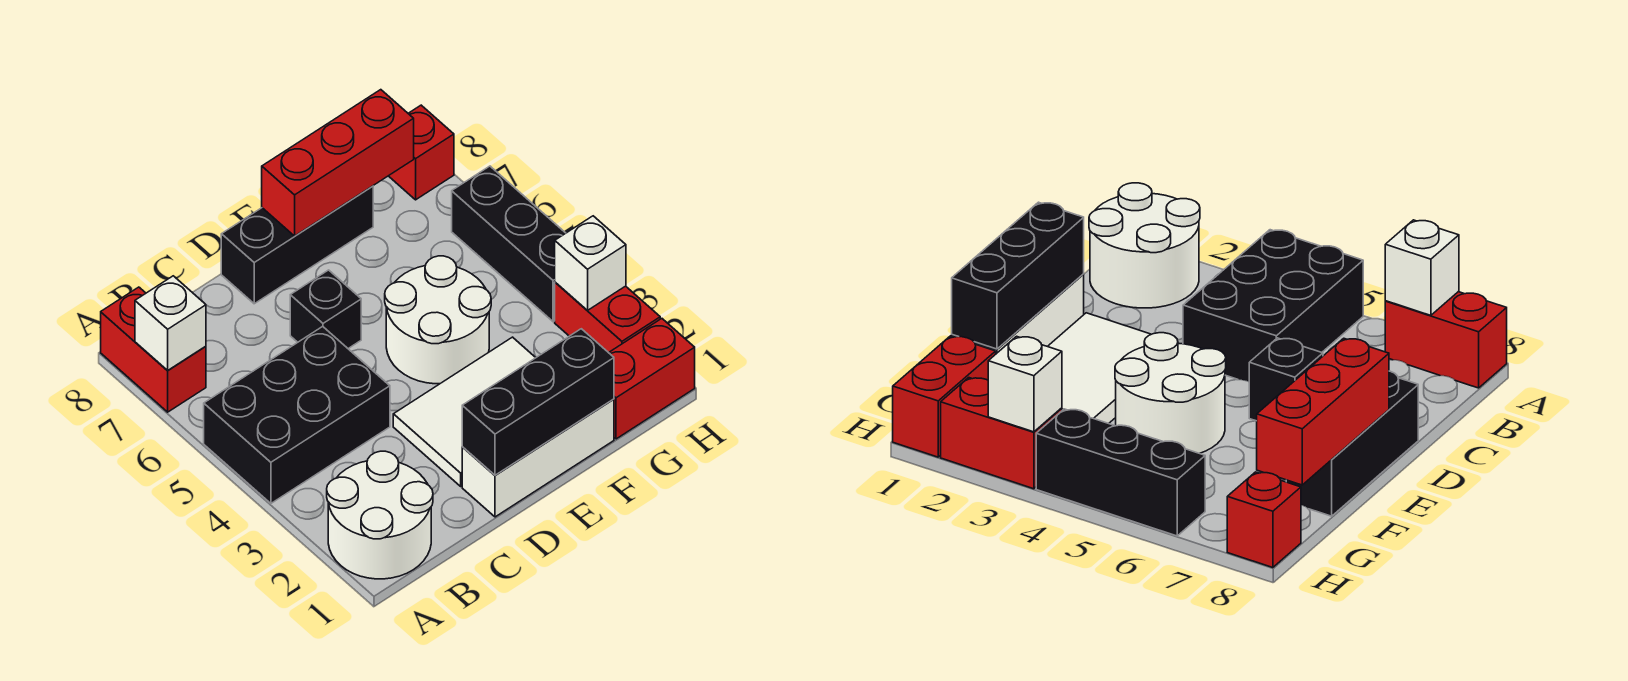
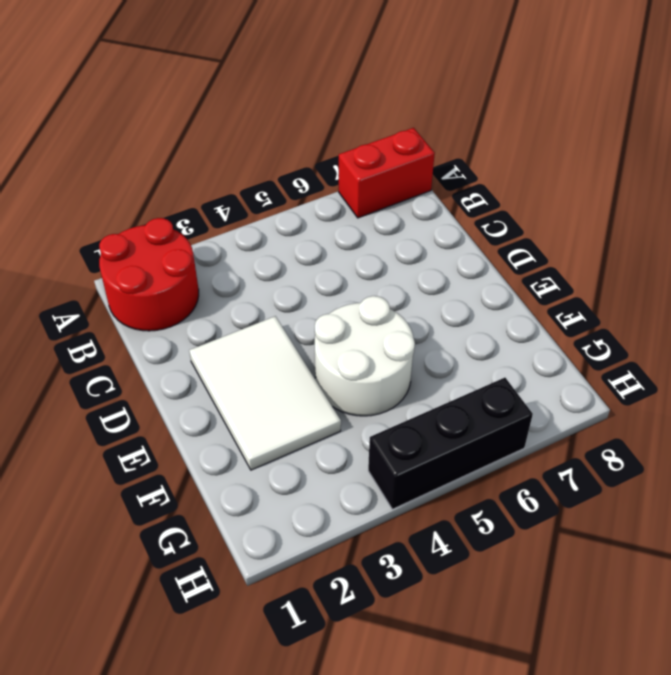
red 2x2 round brick [99,218,199,331] -> white 2x2 round brick [327,451,433,579]
none -> black 2x3 brick [204,326,390,503]
none -> white 1x3 brick [462,399,614,517]
none -> black 1x1 brick [290,270,361,348]

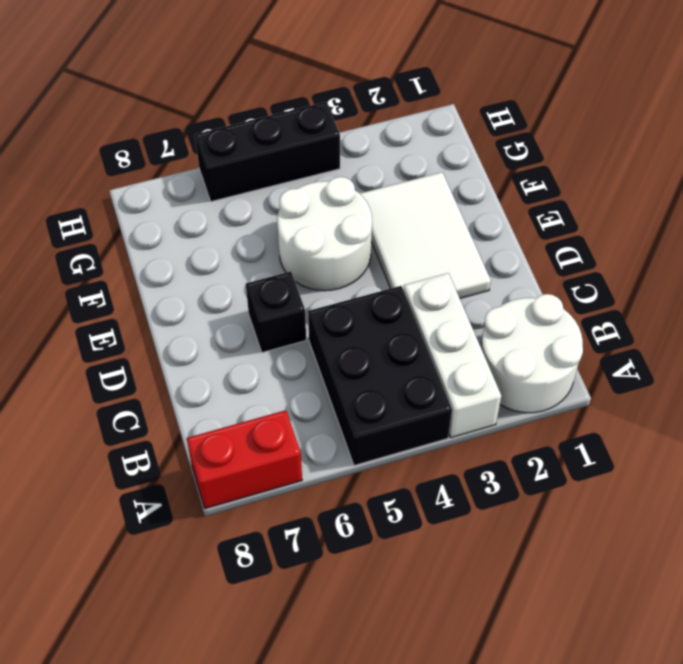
white 1x3 brick [404,273,501,438] -> white 1x3 brick moved to [462,399,614,517]
none -> black 1x3 brick [221,186,373,304]
none -> red 1x2 brick [609,319,695,439]
none -> red 1x2 brick [555,282,660,353]

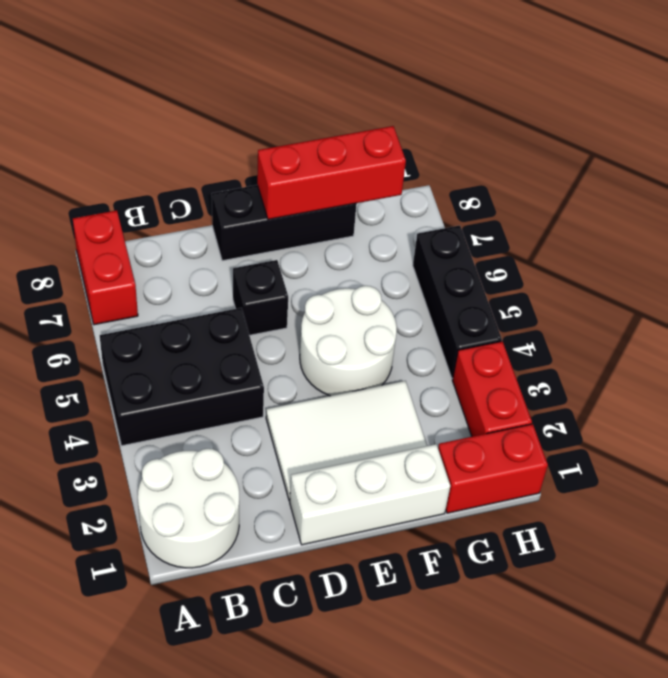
none -> red 1x1 brick [389,105,454,200]
none -> white 1x1 brick [135,276,206,371]
none -> black 1x3 brick [462,329,614,475]

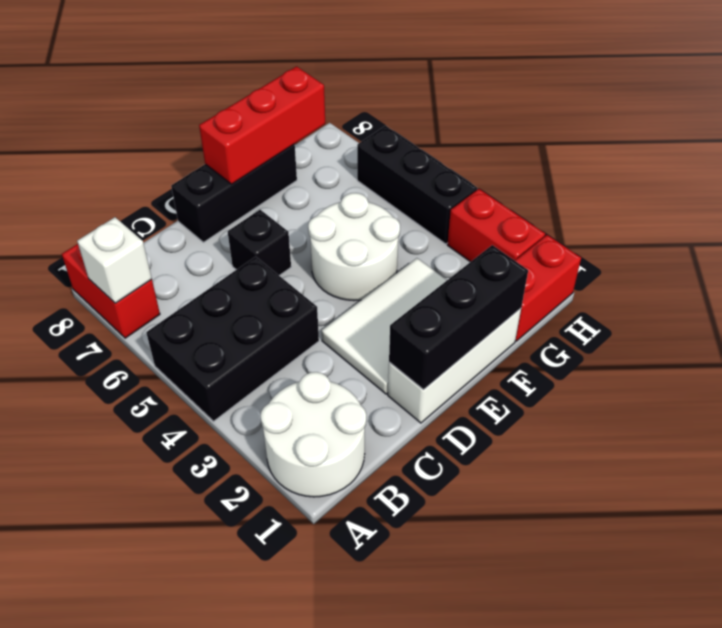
none -> red 1x1 brick [389,105,454,200]
none -> white 1x1 brick [555,216,626,310]

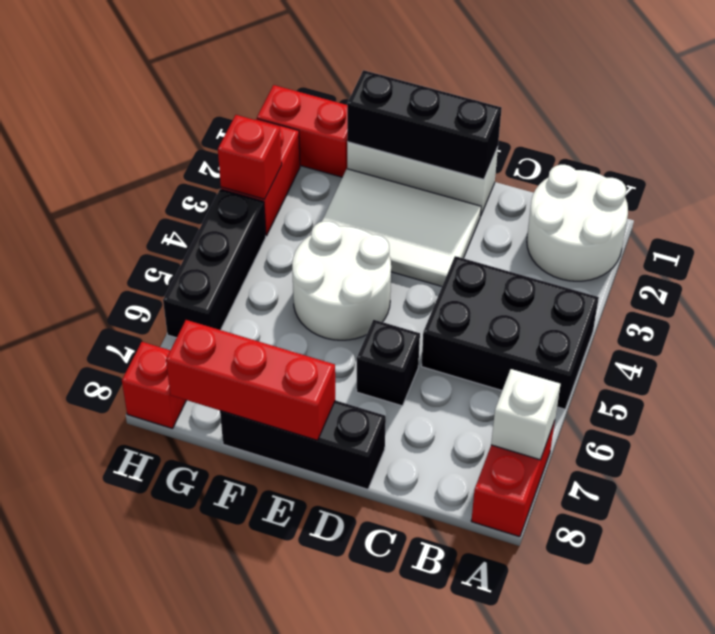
red 1x1 brick [218,115,282,199] -> white 1x1 brick [555,216,626,310]

